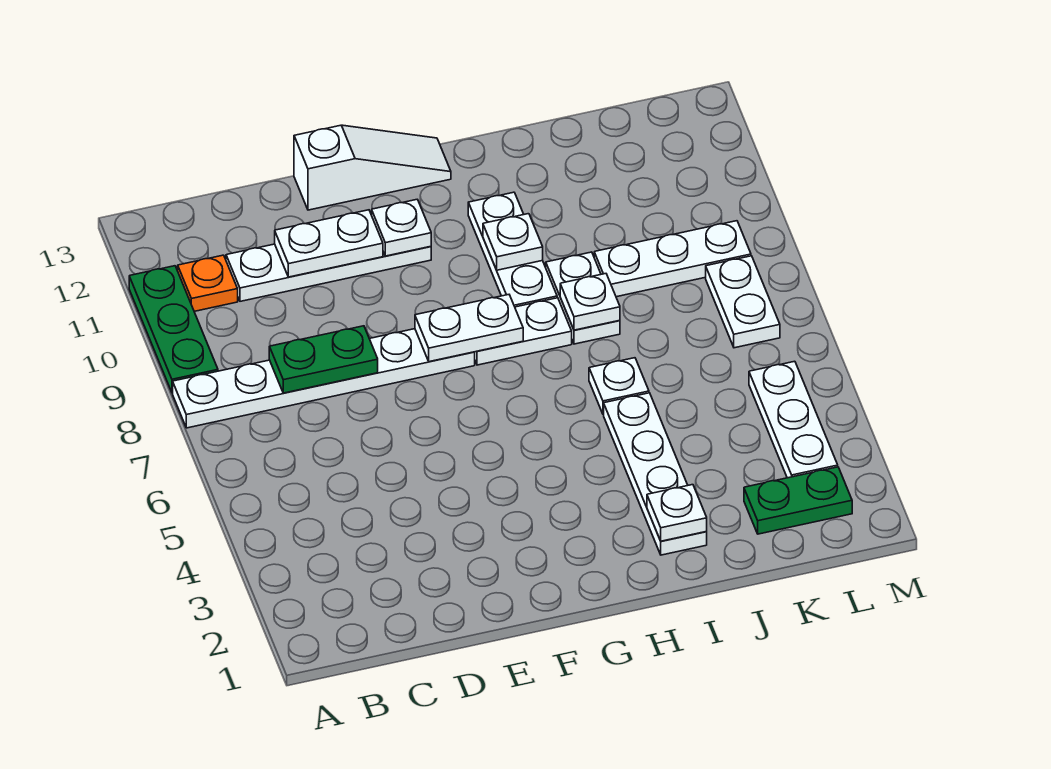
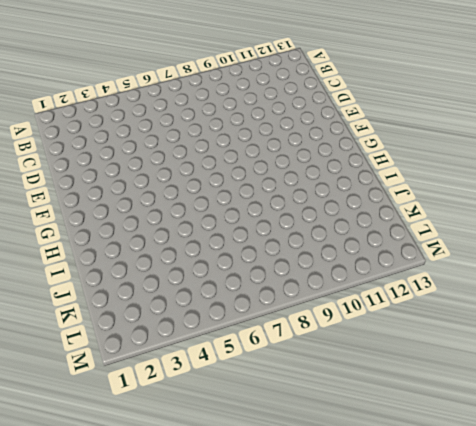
none -> white 1x6 plate [173,329,475,428]
none -> green 1x3 plate [129,266,218,393]
none -> orange 1x1 plate [178,255,238,311]

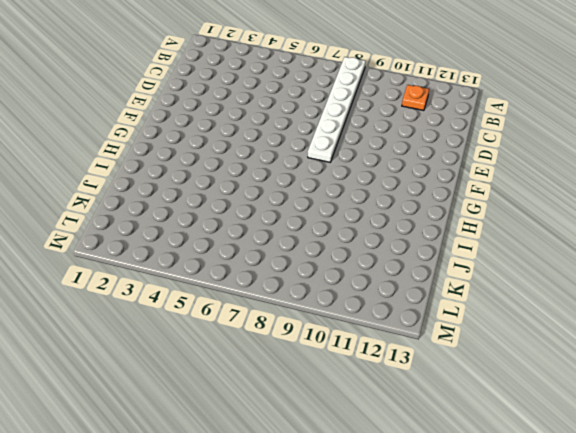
none -> green 1x3 plate [129,266,218,393]
none -> white 1x4 plate [226,244,431,301]
none -> white 1x3 slope [294,125,451,210]

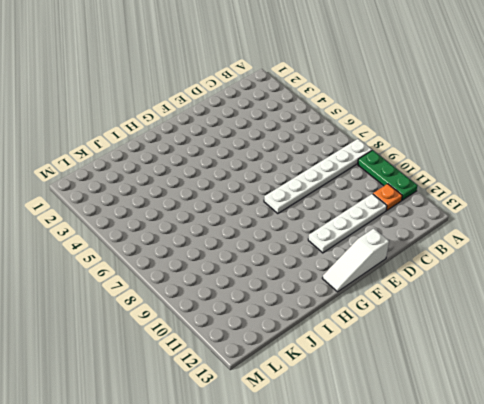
none -> white 1x2 plate [475,298,572,365]
none -> white 1x3 plate [468,192,557,307]
none -> white 1x4 plate [604,393,707,555]

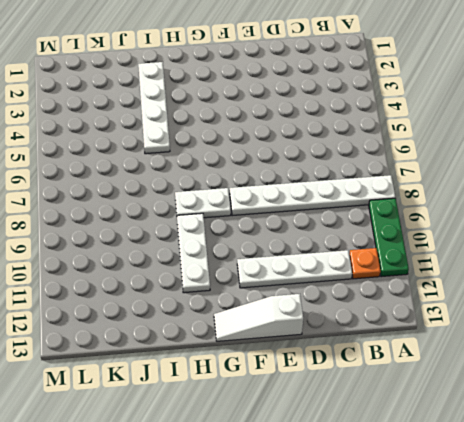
none -> white 1x1 plate [589,358,649,414]
none -> white 1x2 plate [546,252,620,344]
none -> white 1x3 plate [594,221,751,297]

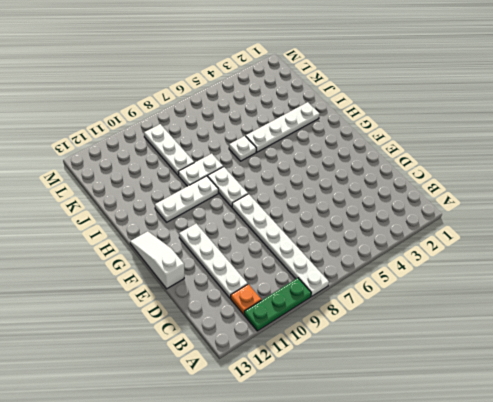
none -> green 1x2 plate [744,467,852,534]
none -> white 1x3 plate [749,361,838,478]
none -> white 1x2 plate [706,256,780,348]

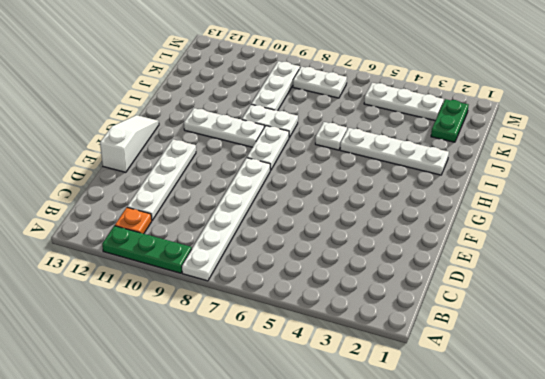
none -> green 1x2 plate [269,326,378,393]
none -> white 1x2 plate [275,210,383,277]
none -> white 1x2 plate [415,295,523,362]

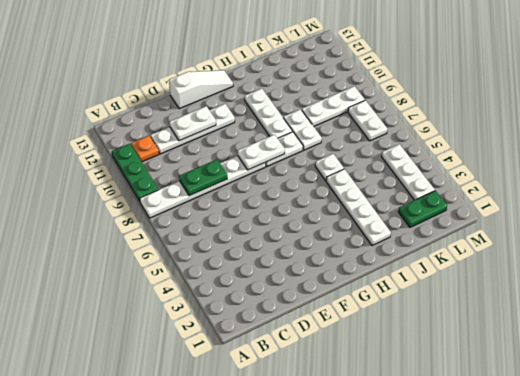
none -> white 1x1 plate [372,199,431,256]
none -> white 1x1 plate [483,214,543,270]
none -> white 1x1 plate [647,485,707,541]

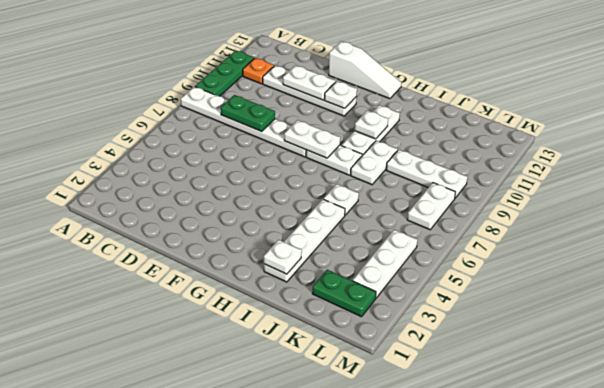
none -> white 1x1 plate [560,274,620,330]

